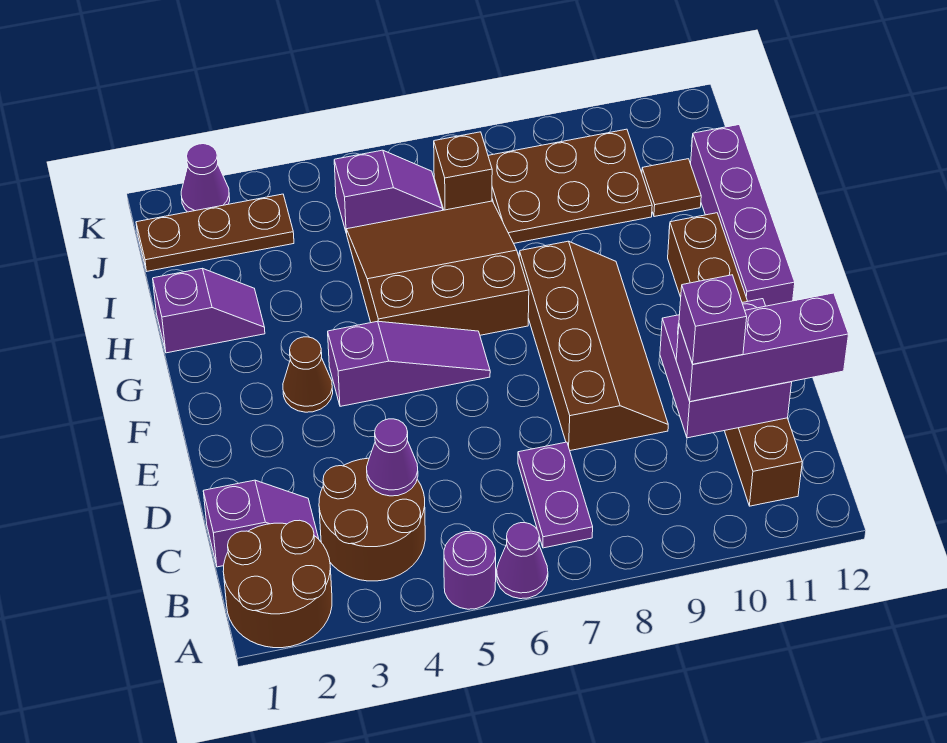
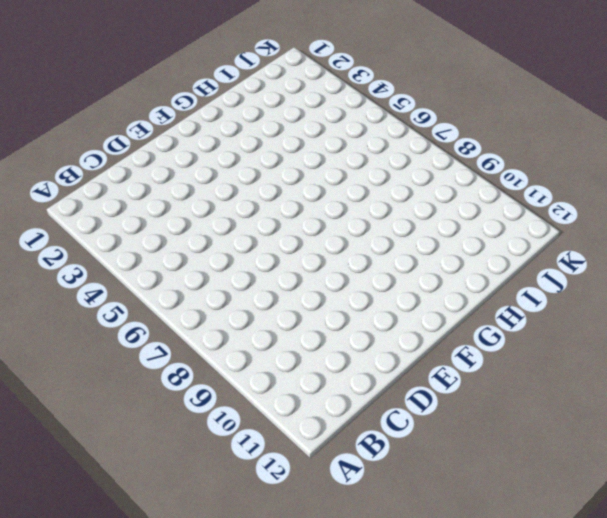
none -> brown 2x2 round brick [223,520,332,648]
none -> purple 1x1 round brick [444,531,496,609]
none -> purple 1x1 cone [497,523,548,599]

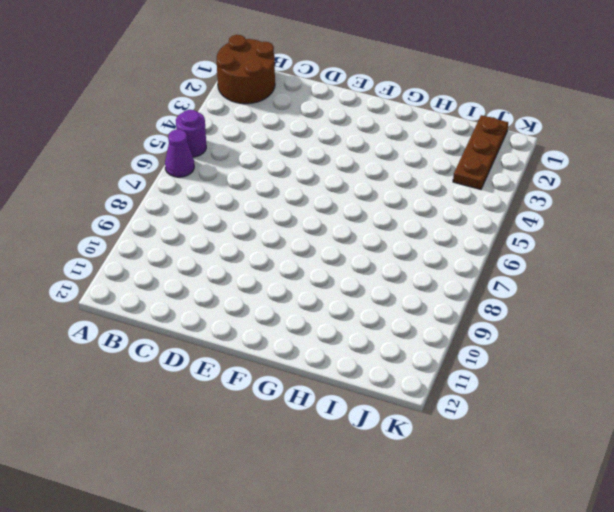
none -> brown 2x2 round brick [319,458,425,581]
none -> purple 1x2 plate [518,442,593,548]
none -> brown 1x6 brick [668,213,802,506]

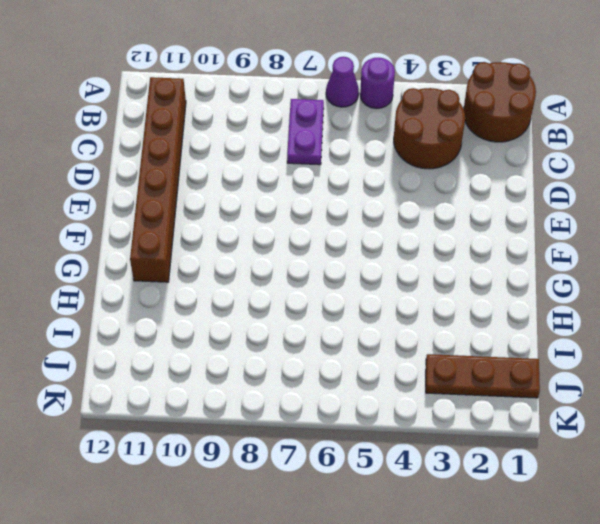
none -> purple 1x2 slope [203,480,319,567]
none -> brown 2x4 slope [519,241,668,451]
none -> brown 1x1 cone [283,337,333,412]

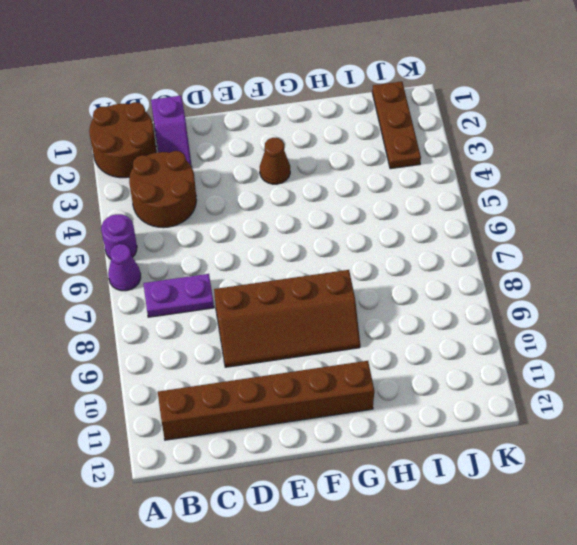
none -> purple 1x3 slope [328,321,490,406]
none -> purple 1x4 brick [691,125,795,306]
none -> brown 3x3 slope [346,201,529,335]

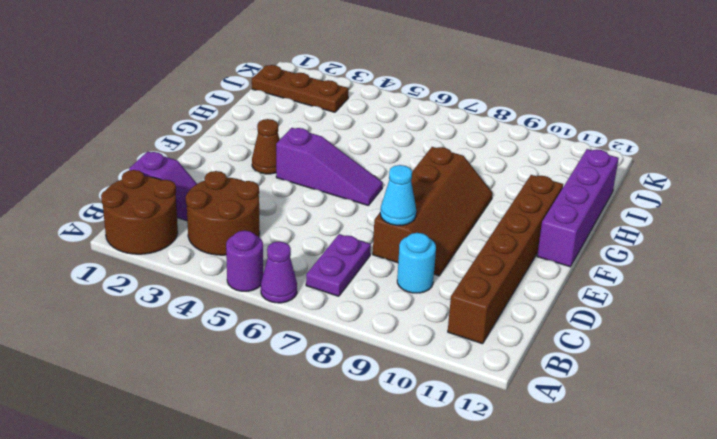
cyan 1x1 round brick [397,233,436,293] -> none
cyan 1x1 cone [380,165,416,225] -> none
none -> brown 3x3 slope [346,201,529,335]
none -> purple 1x2 slope [153,268,265,353]
none -> brown 2x3 plate [488,129,652,243]

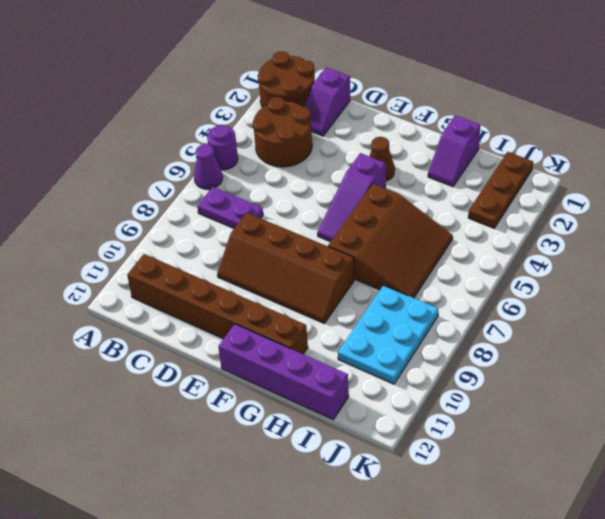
cyan 2x3 plate [338,285,438,384] -> brown 2x3 plate [488,129,652,243]
none -> brown 1x1 tile [642,159,701,217]
none -> purple 1x2 slope [334,150,443,233]
none -> brown 1x1 brick [434,132,492,210]

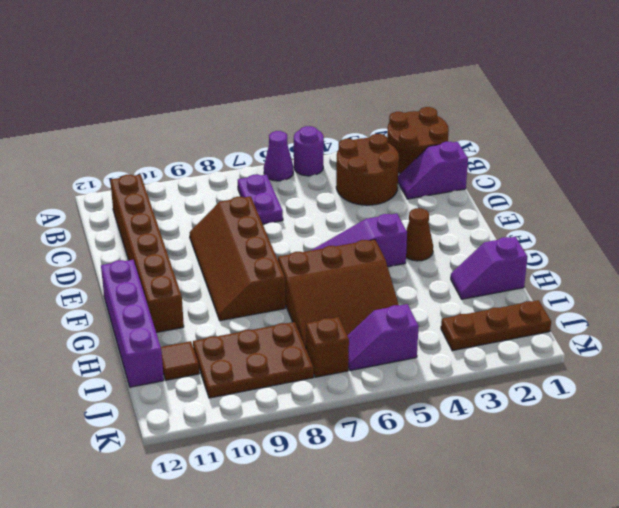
none -> purple 1x1 cone [181,144,230,212]
none -> purple 1x1 cone [367,419,418,496]
none -> purple 2x2 brick [660,299,792,438]

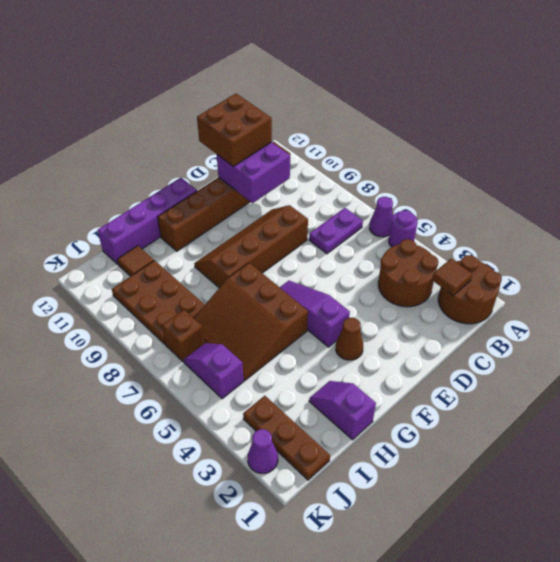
brown 1x1 tile [432,259,472,296] -> none
brown 2x2 brick [197,94,272,166] -> purple 1x3 brick [676,293,849,402]
none -> purple 1x2 slope [203,480,319,567]
none -> purple 1x1 cone [367,419,418,496]
none -> purple 1x1 brick [679,275,747,364]

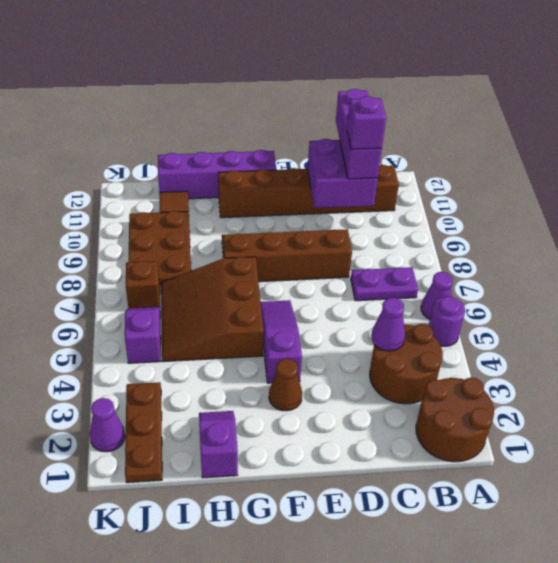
none -> purple 1x2 slope [203,480,319,567]

